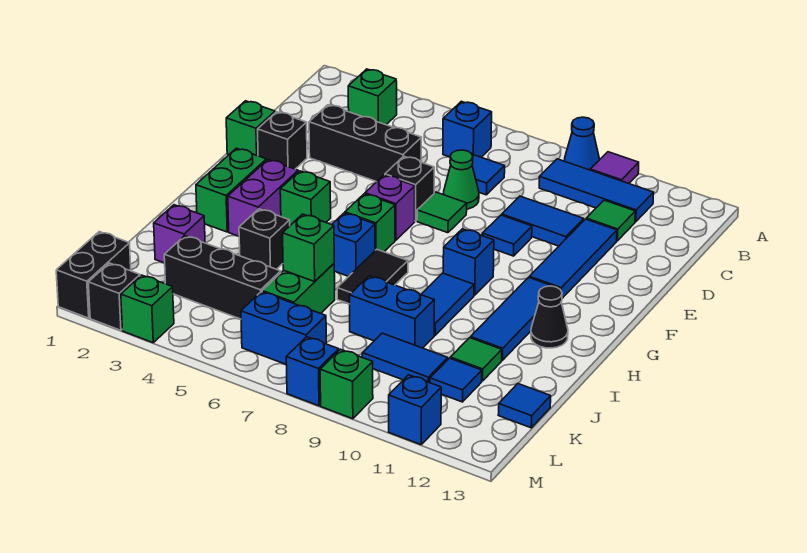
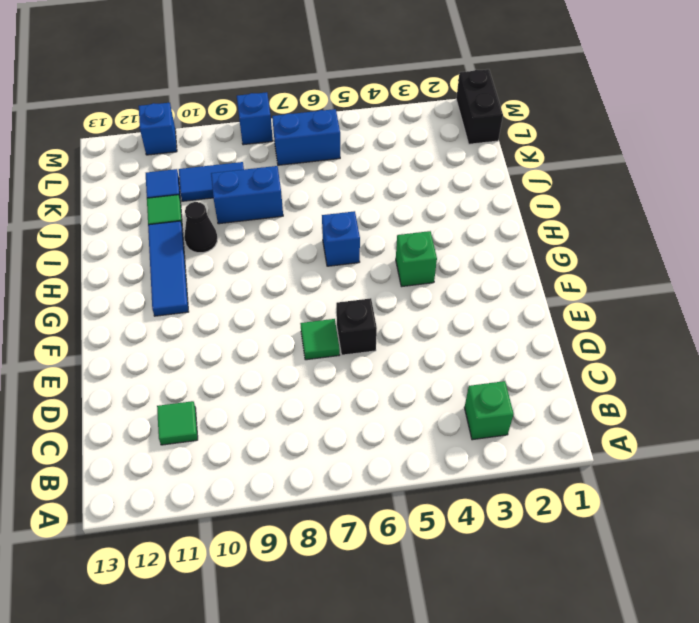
black 1x1 cone [184,202,218,253] -> black 1x1 cone moved to [531,286,568,348]
none -> blue 1x1 cone [564,117,600,170]
none -> purple 1x1 tile [590,152,639,183]
none -> blue 1x1 brick [443,101,492,157]
none -> blue 1x3 tile [539,159,654,222]

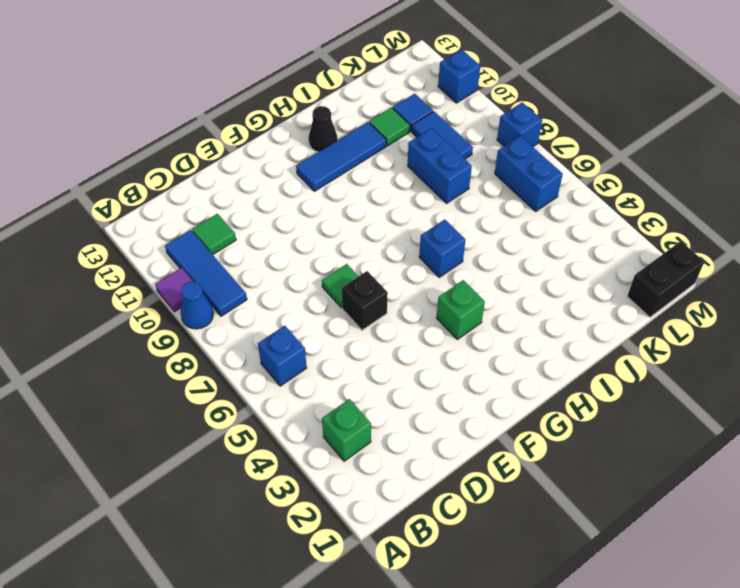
none -> blue 1x1 tile [472,155,505,195]
none -> black 1x3 brick [309,105,421,182]
none -> green 1x1 cone [443,150,479,209]
none -> blue 1x2 tile [502,196,584,246]

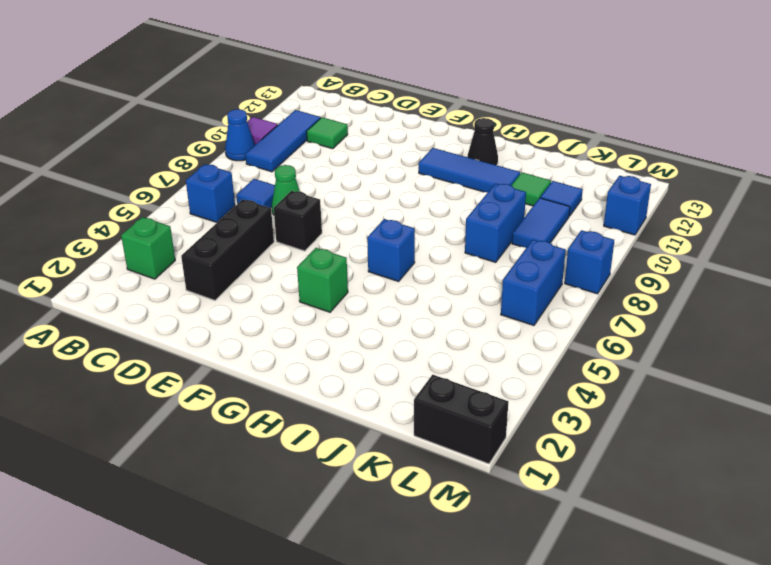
none -> blue 1x2 tile [502,196,584,246]
none -> blue 1x3 tile [529,219,617,298]
none -> green 1x1 brick [226,101,275,156]
none -> black 1x1 brick [258,112,307,169]

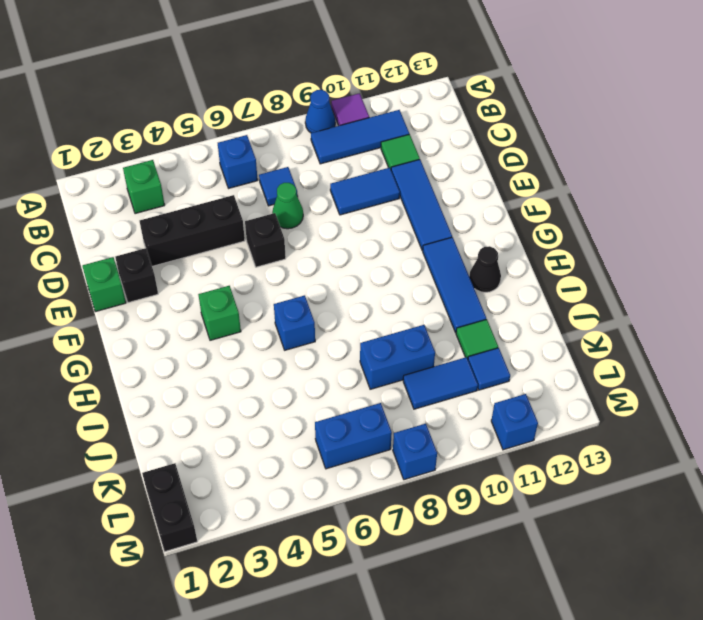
none -> green 1x1 tile [417,192,467,233]
none -> blue 1x1 tile [482,215,532,256]
none -> purple 1x1 brick [365,175,415,240]
none -> green 1x2 brick [196,148,266,232]

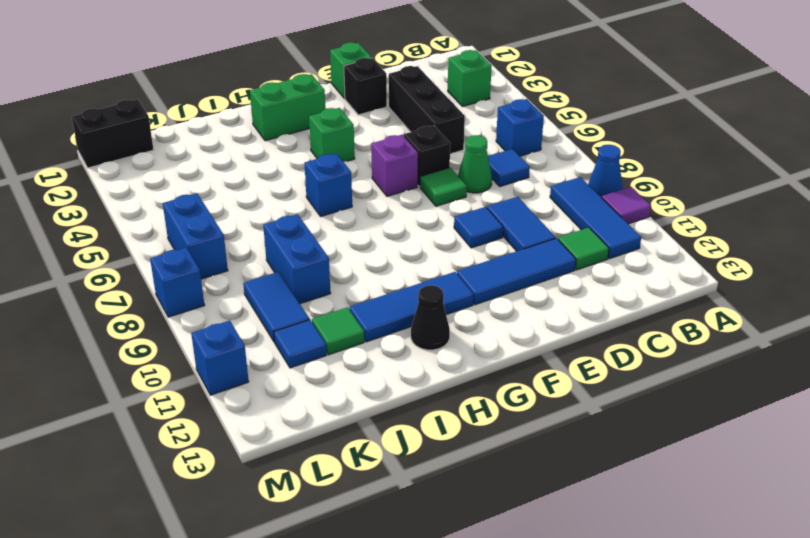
none -> purple 1x2 brick [228,160,298,236]
none -> green 1x1 brick [345,194,395,252]
none -> blue 1x1 brick [443,229,494,295]
none -> black 1x2 tile [337,250,408,304]

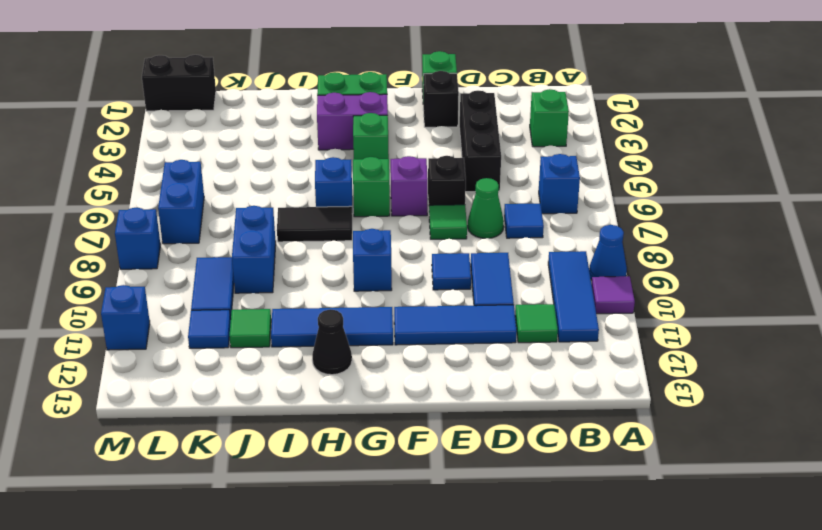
none -> blue 1x2 tile [421,273,474,335]
none -> black 1x1 brick [239,209,290,269]
none -> purple 1x1 brick [154,205,205,263]
none -> green 1x2 brick [262,264,335,313]

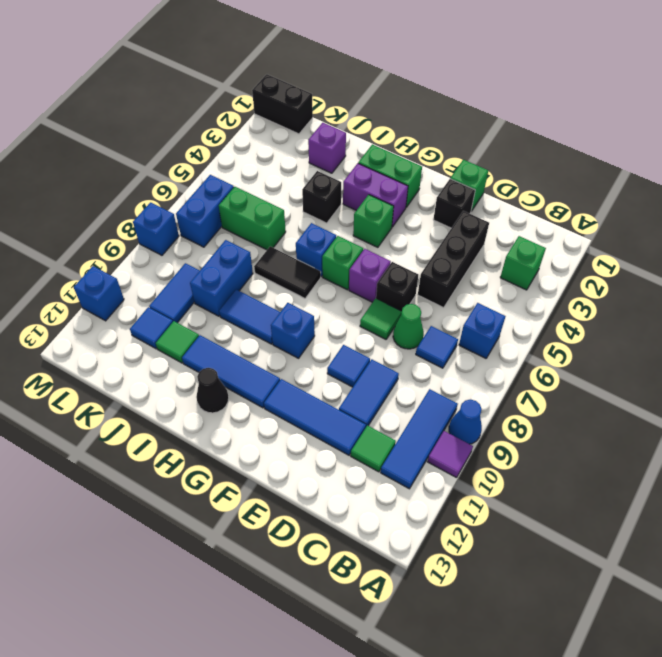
none -> black 1x3 brick [164,236,281,319]
none -> blue 1x1 tile [498,384,551,428]
none -> black 1x1 brick [88,263,140,330]
none -> green 1x1 brick [121,275,174,343]

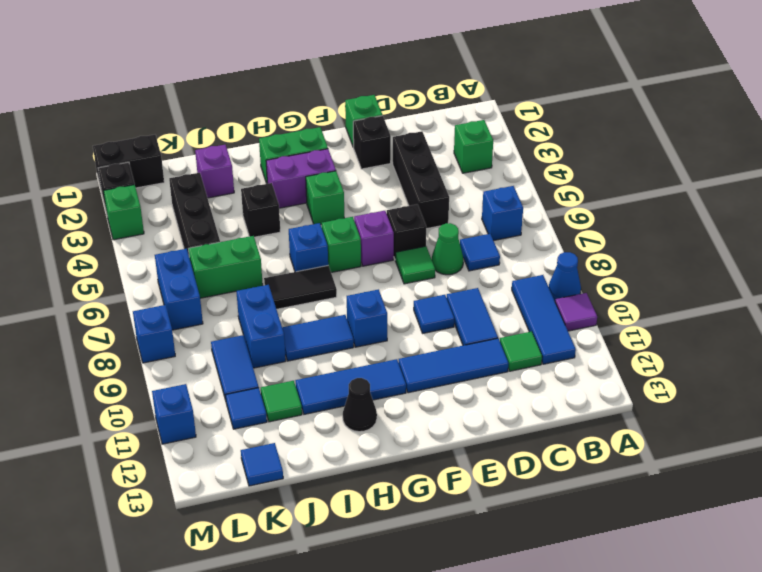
none -> green 1x1 brick [320,349,373,419]
none -> green 1x1 brick [283,214,334,282]

